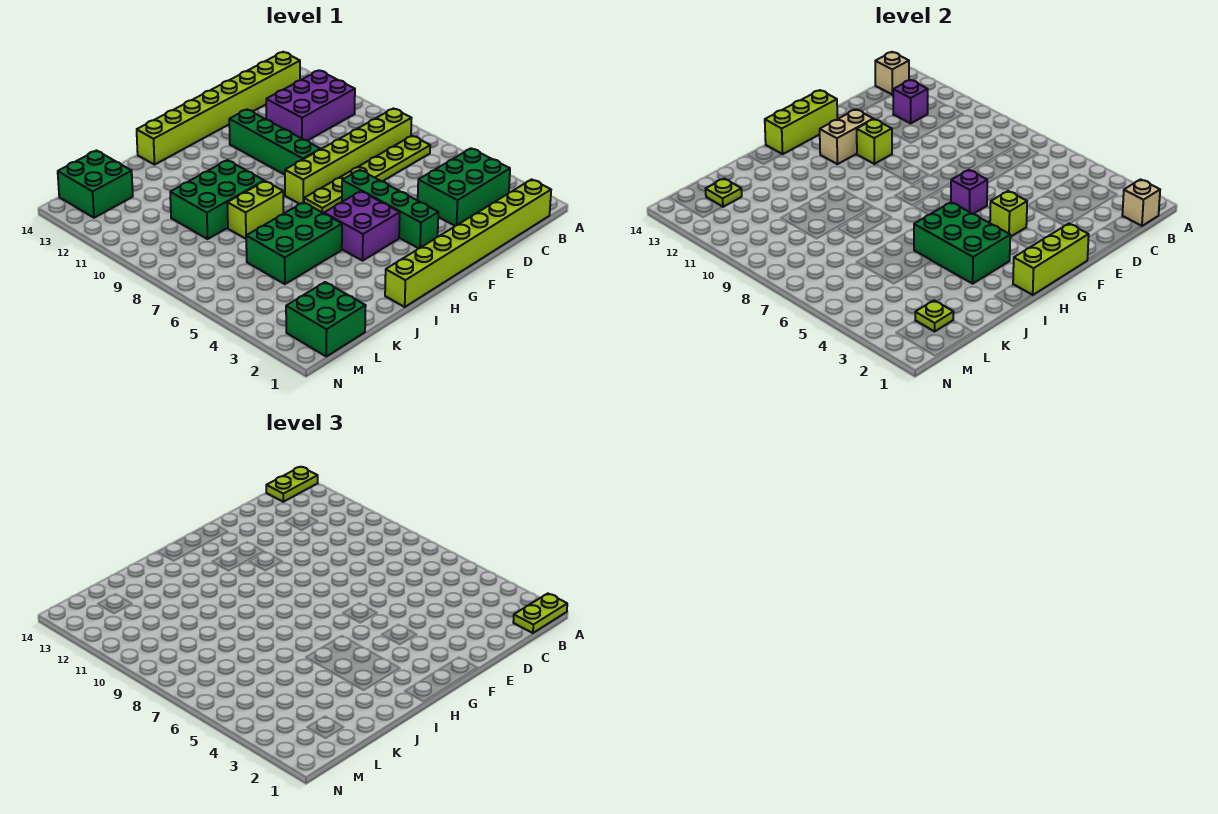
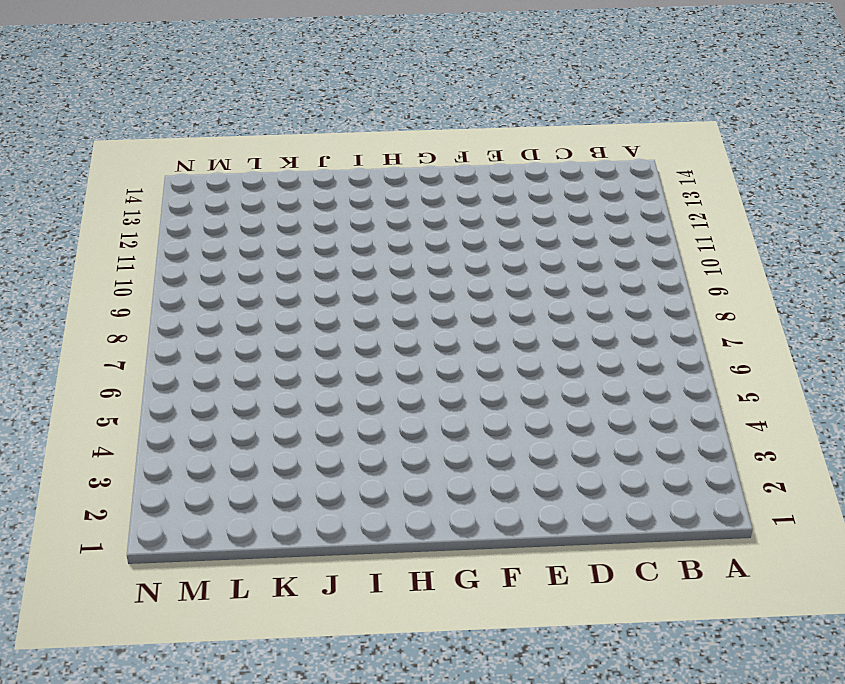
none -> lime 1x8 brick [385,179,551,307]
none -> green 2x3 brick [418,148,510,226]
none -> lime 1x6 plate [304,136,430,213]

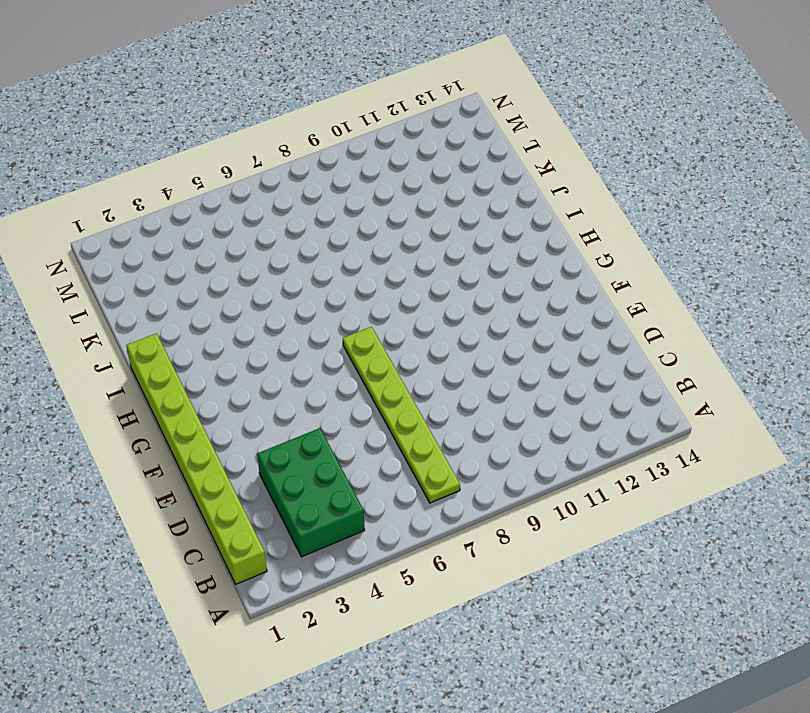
none -> lime 1x6 brick [285,108,411,204]
none -> purple 2x3 brick [266,71,355,141]
none -> lime 1x8 brick [137,52,300,165]

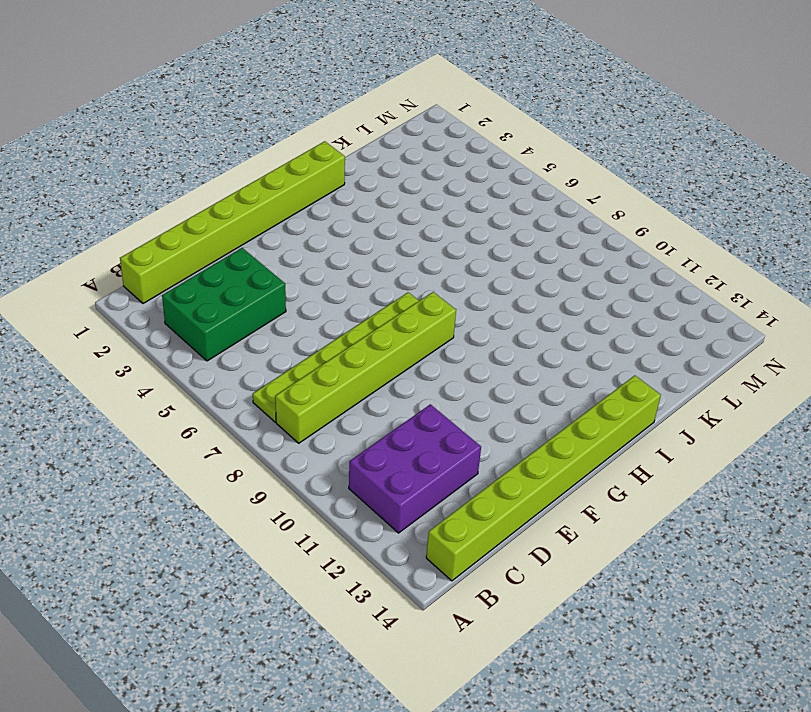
none -> green 1x4 brick [342,170,438,249]
none -> green 1x4 brick [229,109,320,175]
none -> purple 2x2 brick [324,191,400,261]

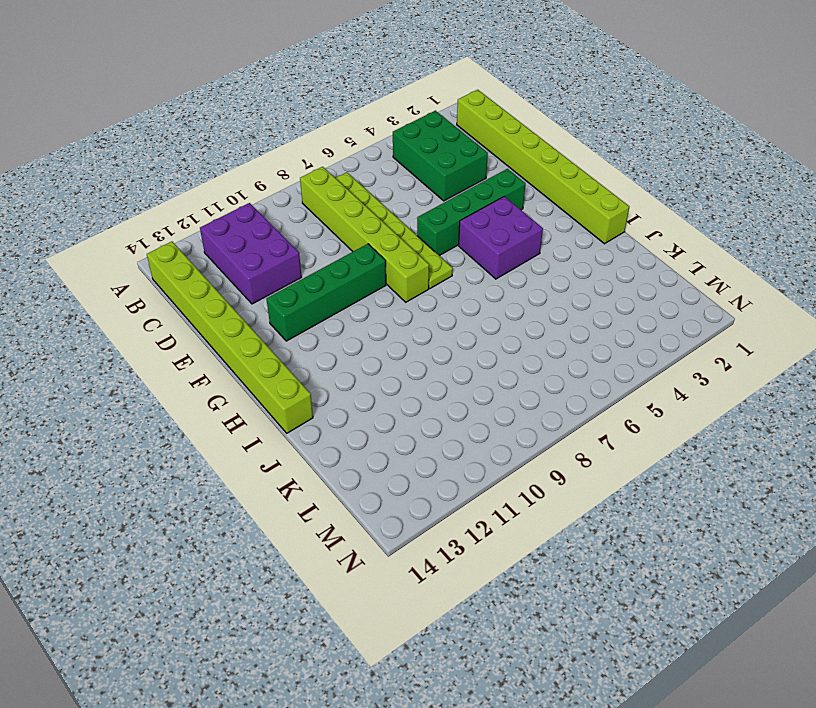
none -> green 2x3 brick [246,202,342,284]
none -> lime 1x2 brick [227,181,283,239]
none -> green 2x3 brick [170,160,264,239]

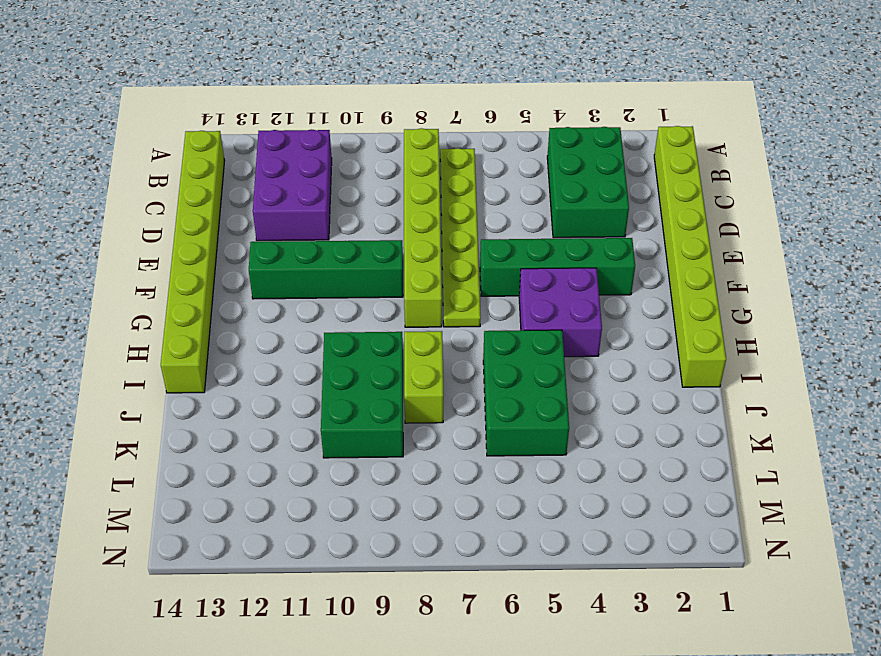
none -> green 2x2 brick [286,282,366,356]
none -> green 2x2 brick [58,151,133,218]
none -> tan 1x1 brick [1122,179,1160,226]

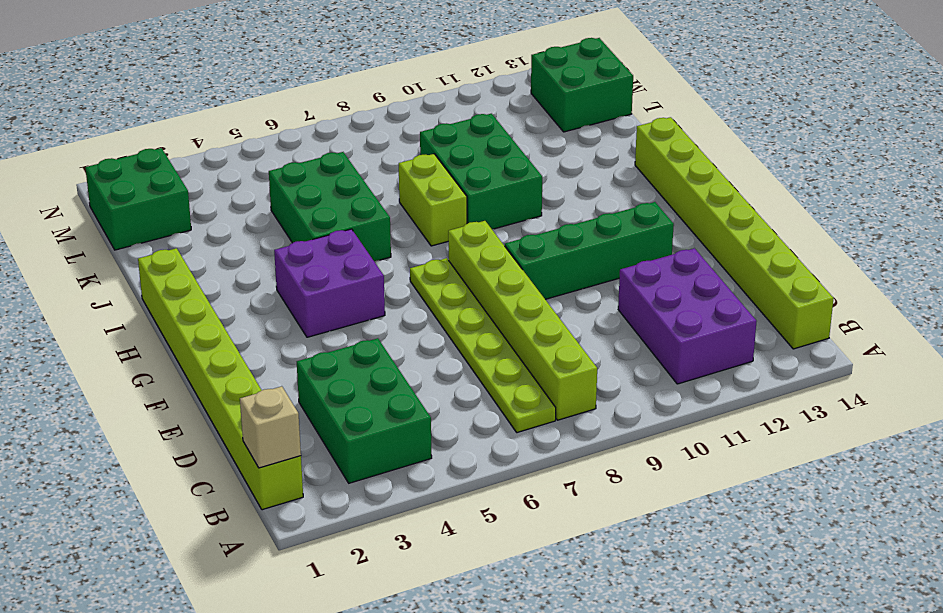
none -> green 1x4 brick [342,170,438,249]
none -> tan 1x1 brick [875,52,909,95]
none -> purple 1x1 brick [893,80,928,123]

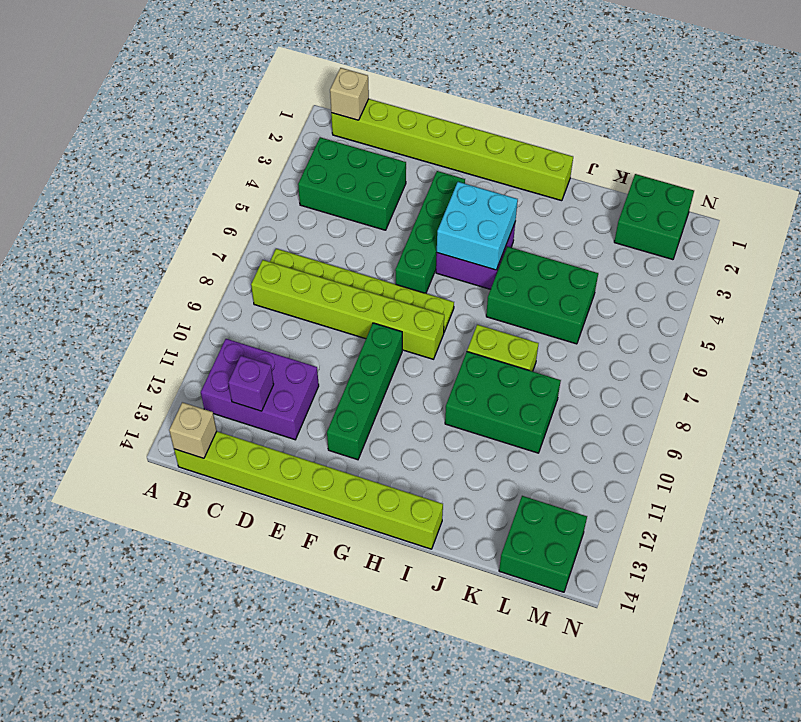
cyan 2x2 brick [437,182,518,270] -> green 2x3 brick [914,202,1010,284]
none -> lime 1x3 brick [1013,224,1089,295]
none -> lime 1x1 brick [990,191,1027,237]
none -> purple 1x1 brick [951,170,987,214]

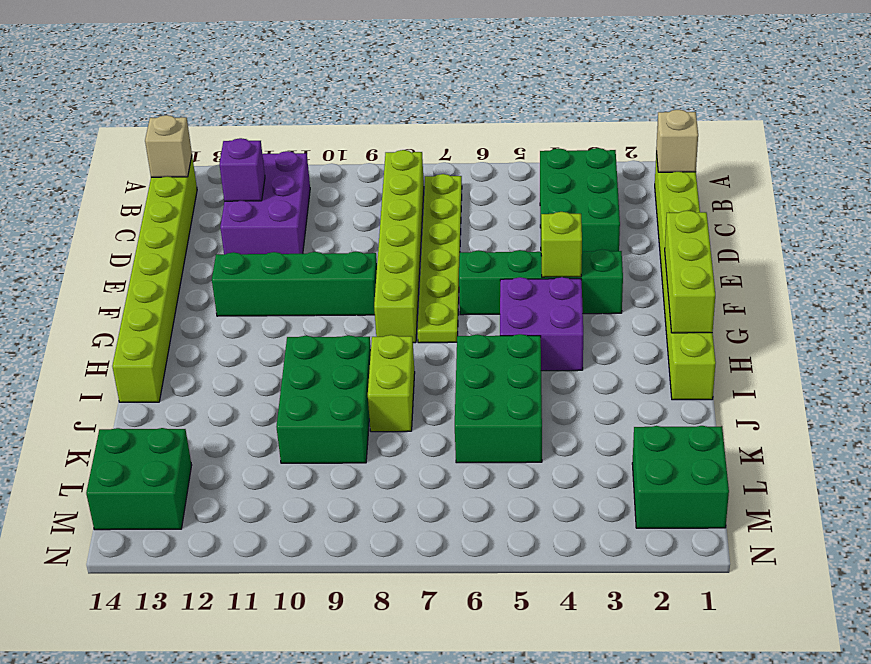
none -> purple 1x1 brick [951,170,987,214]
none -> lime 1x1 brick [857,119,892,164]
none -> tan 1x2 brick [820,109,873,164]

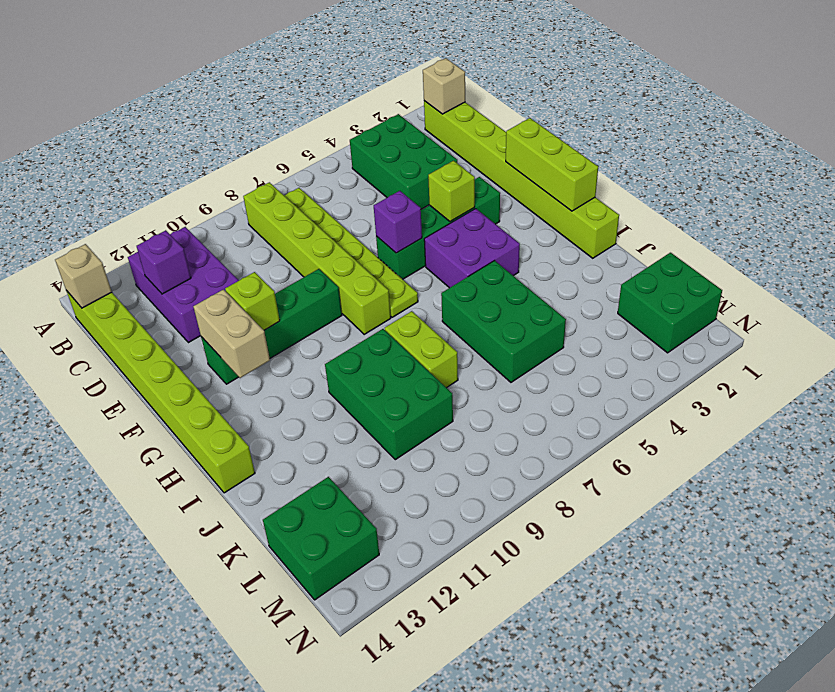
none -> lime 1x3 brick [765,90,837,154]
none -> green 2x3 brick [914,202,1010,284]
none -> lime 1x1 plate [915,300,954,331]

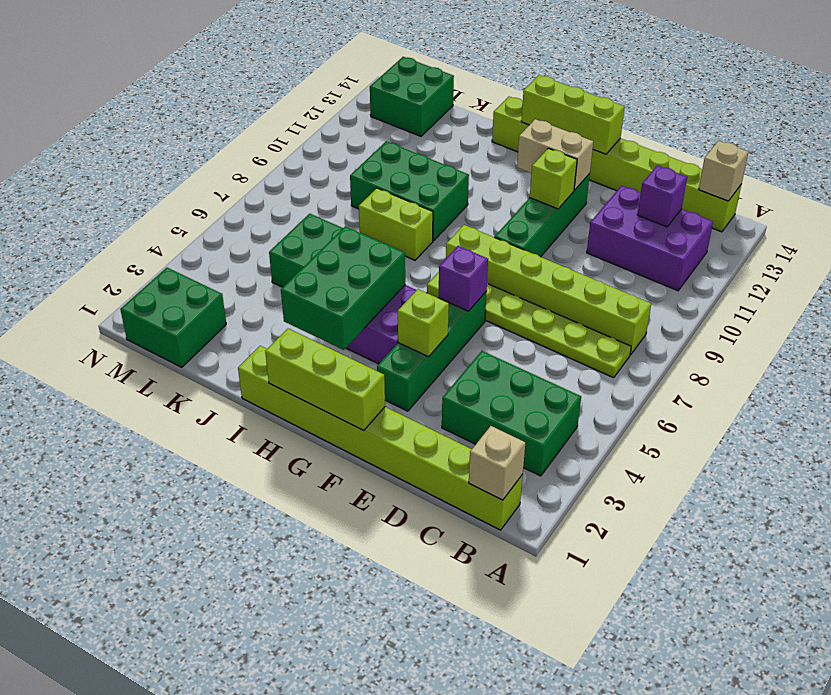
none -> lime 1x1 plate [915,300,954,331]
none -> lime 1x1 plate [706,178,742,207]
none -> lime 1x2 plate [513,594,567,633]

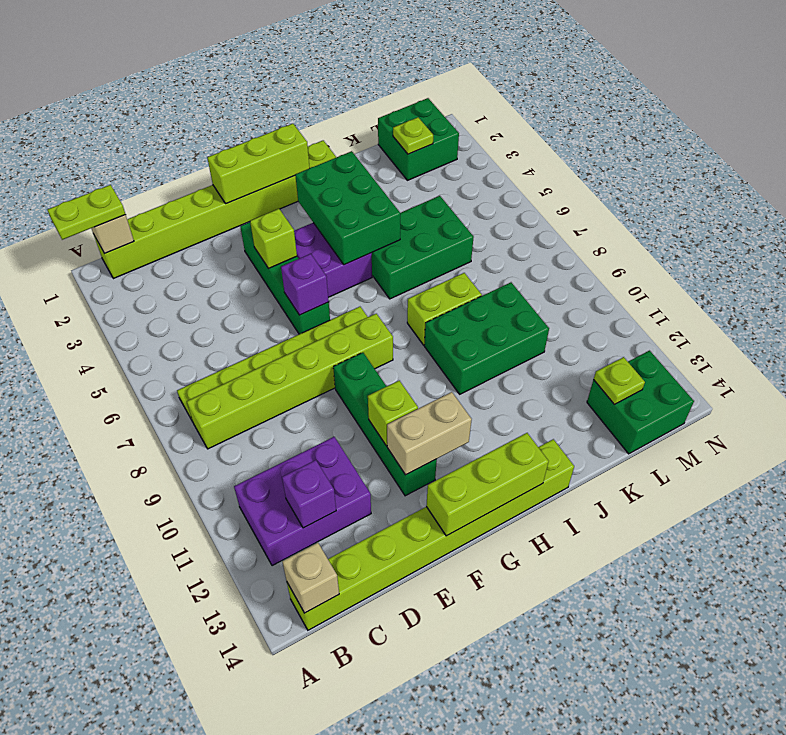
none -> green 2x3 brick [418,148,510,226]
none -> lime 1x2 plate [266,467,318,502]

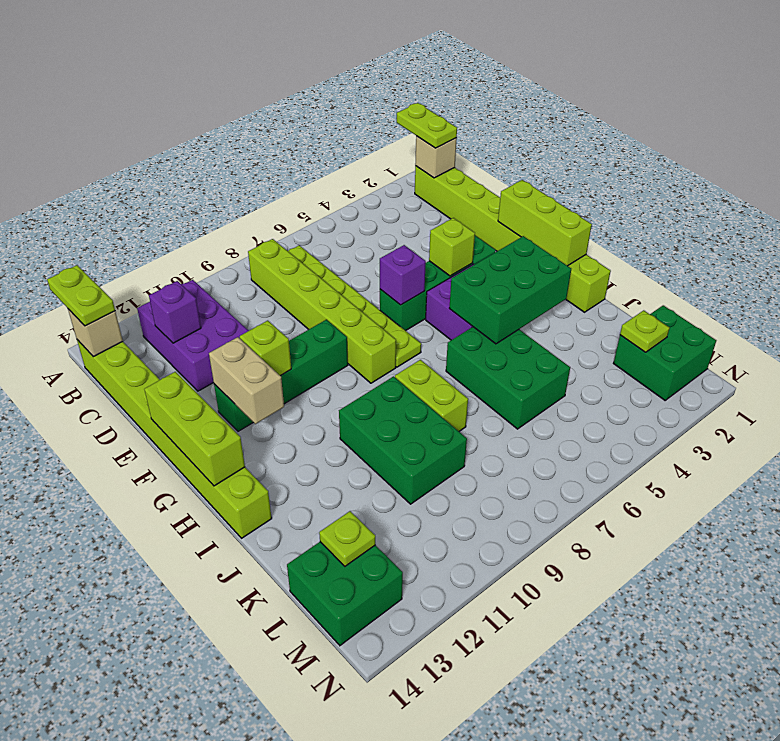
none -> green 2x3 brick [418,148,510,226]

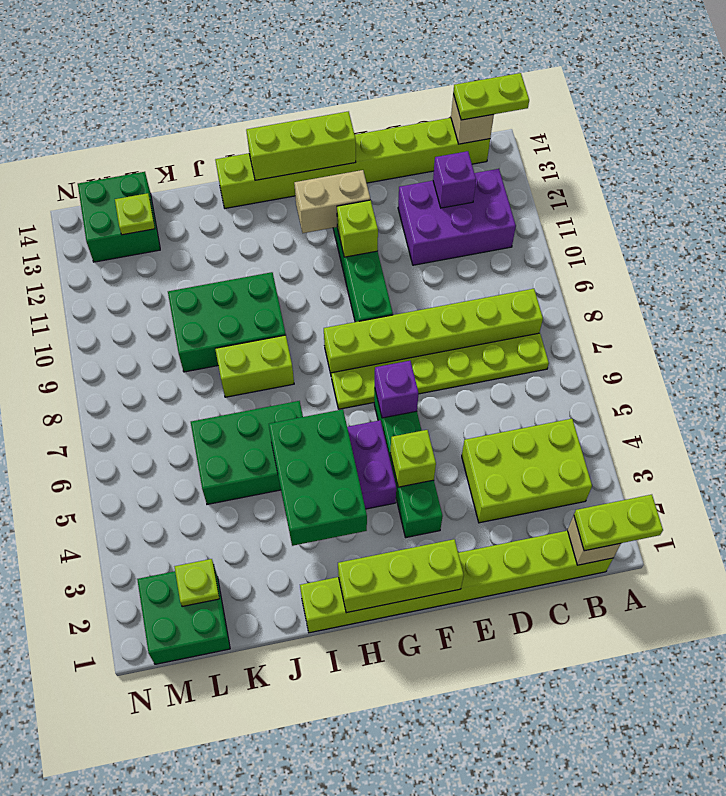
lime 2x3 brick [462,419,592,523] -> green 2x3 brick [418,148,510,226]

